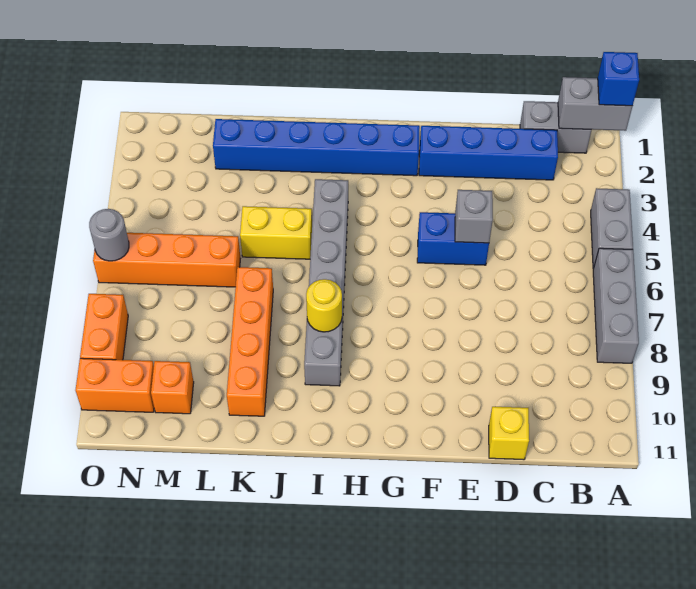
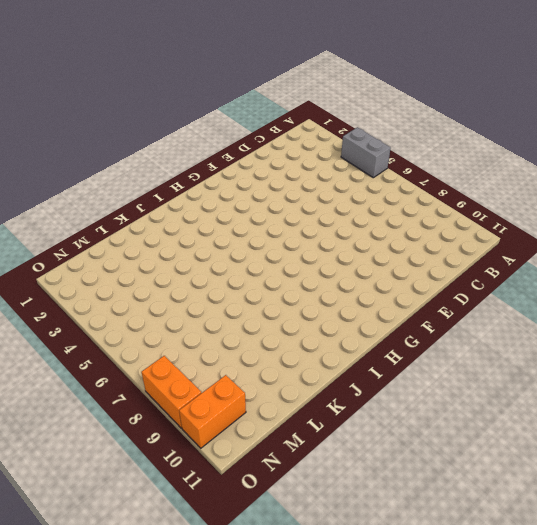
none -> grey 1x3 brick [593,248,639,363]
none -> grey 1x2 brick [520,101,591,153]
none -> blue 1x4 brick [419,126,558,180]

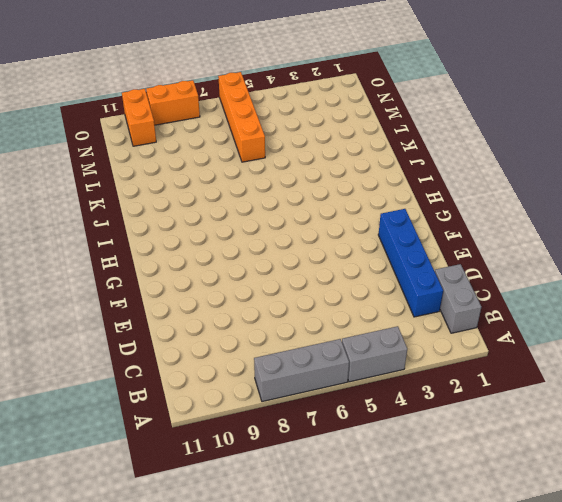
none -> yellow 1x1 brick [489,407,529,460]
none -> blue 1x2 brick [417,212,489,265]
none -> blue 1x6 brick [213,119,420,176]

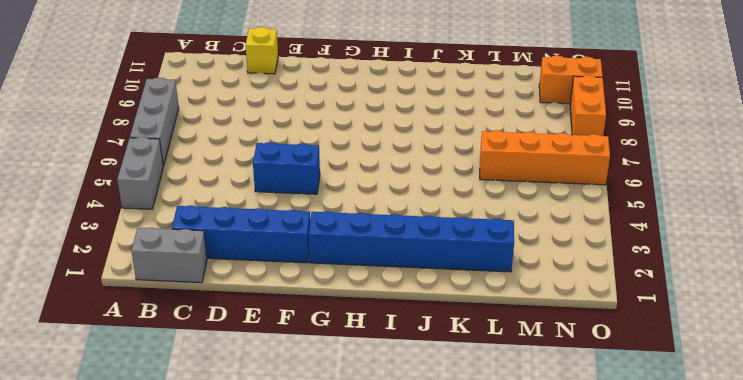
none -> grey 1x6 brick [304,179,348,386]
none -> yellow 1x2 brick [240,206,312,259]
none -> orange 1x4 brick [227,267,273,416]

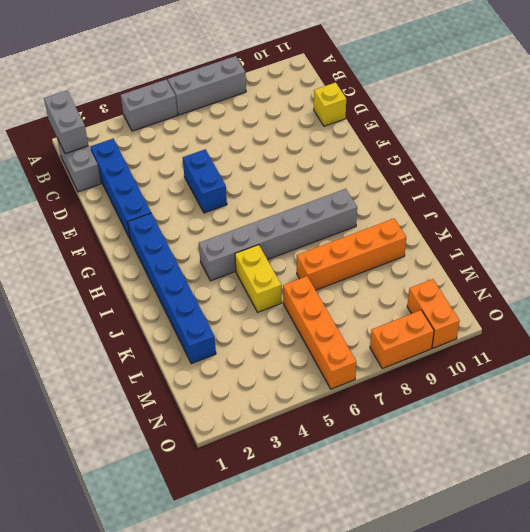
none -> orange 1x1 brick [151,361,194,414]
none -> grey 1x1 brick [455,189,493,243]
none -> yellow 1x1 round brick [306,279,342,332]

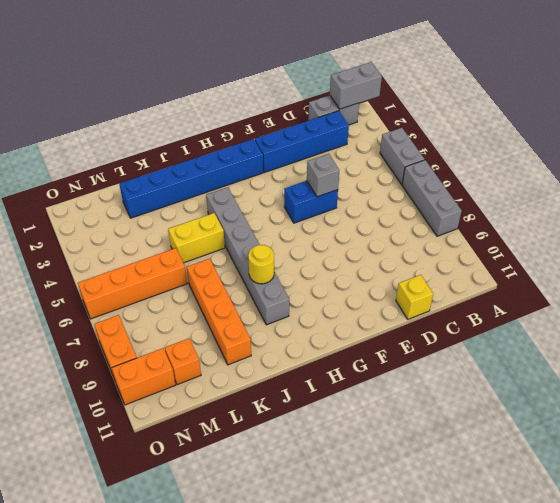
none -> grey 1x1 round brick [89,209,129,261]
none -> blue 1x1 brick [598,52,639,106]

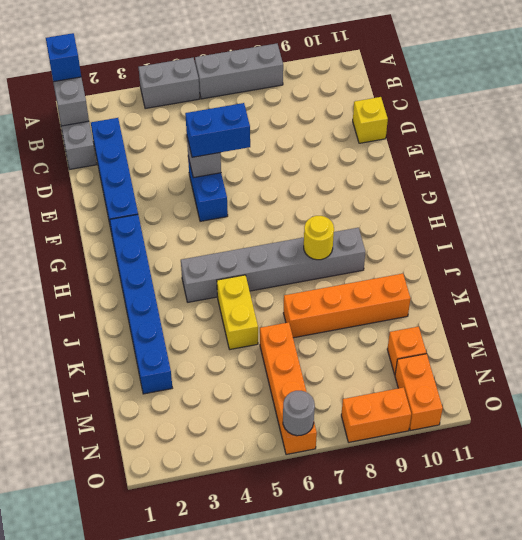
blue 1x2 brick [185,103,250,157] -> none

